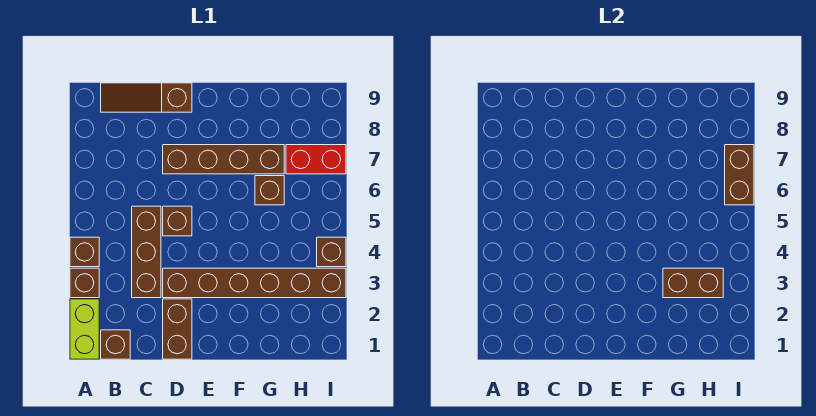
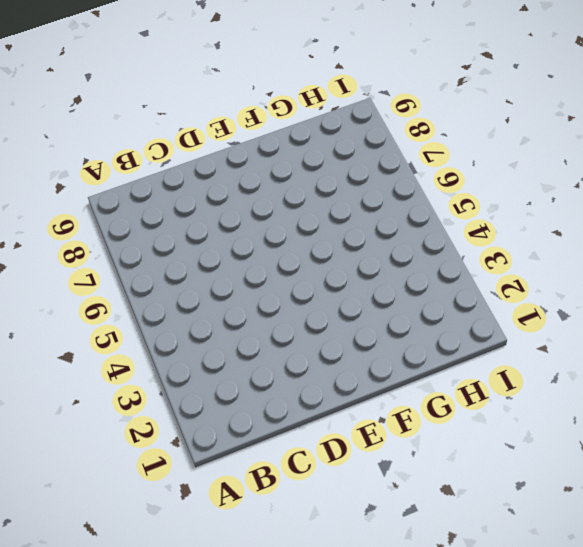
none -> lime 1x2 brick [70,299,99,359]
none -> brown 1x1 brick [70,268,99,298]
none -> brown 1x1 brick [70,237,99,267]

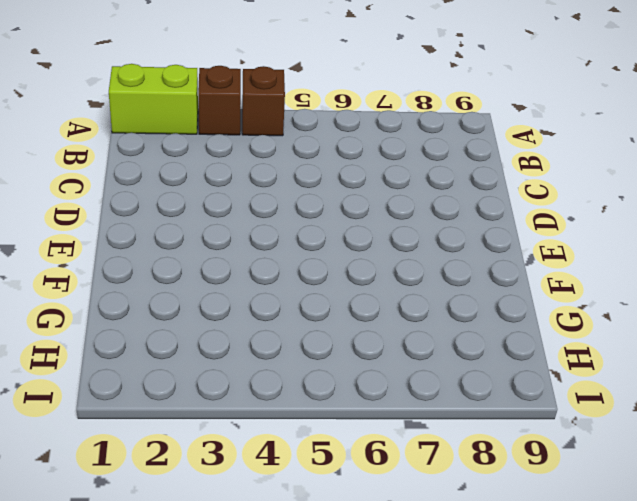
none -> brown 1x1 brick [101,330,130,359]
none -> brown 1x3 slope [101,83,192,112]
none -> brown 1x3 brick [132,206,161,298]

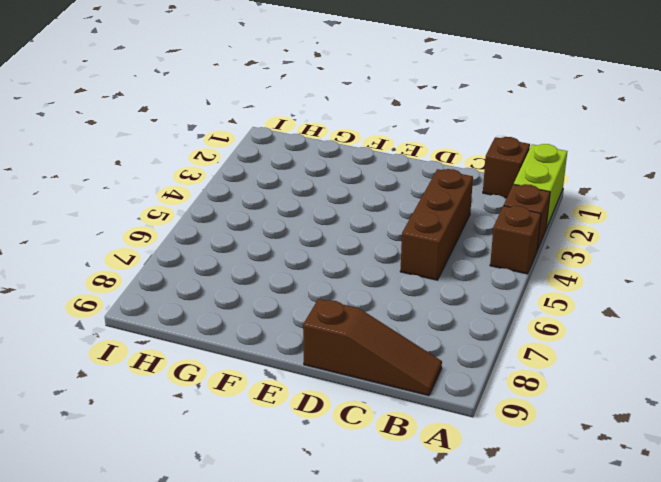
none -> brown 1x2 brick [163,299,192,359]
none -> brown 1x6 brick [163,268,346,298]
none -> brown 1x1 brick [163,206,192,236]

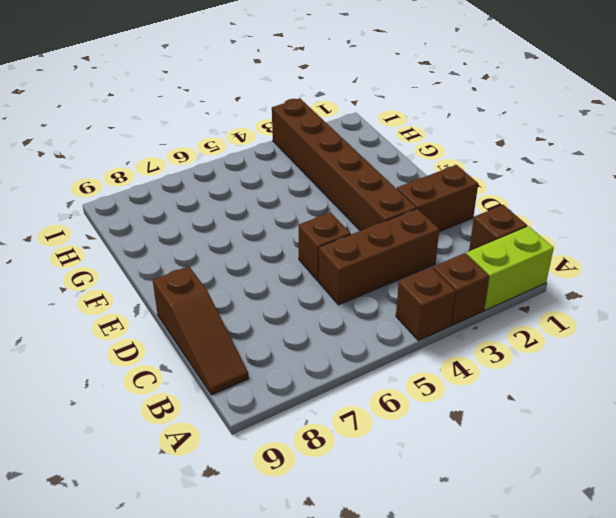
none -> brown 1x4 brick [163,145,284,174]
none -> brown 1x1 brick [255,176,284,205]
none -> red 1x2 brick [286,145,346,174]

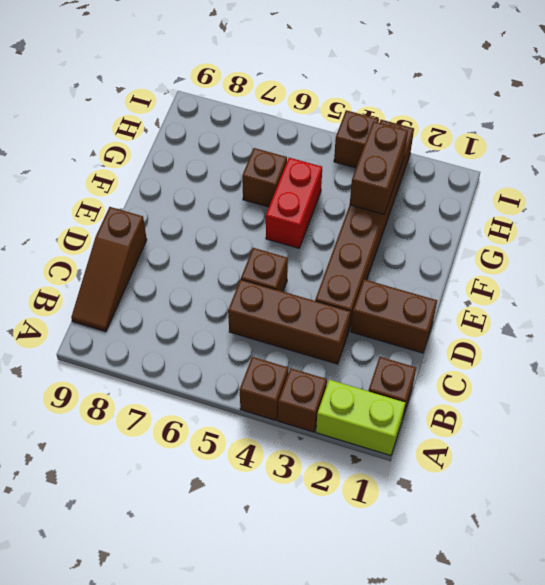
red 1x2 brick [266,158,322,248] -> red 1x2 brick moved to [286,145,346,174]
none -> brown 1x4 brick [163,145,284,174]
none -> brown 1x2 brick [725,145,754,205]

